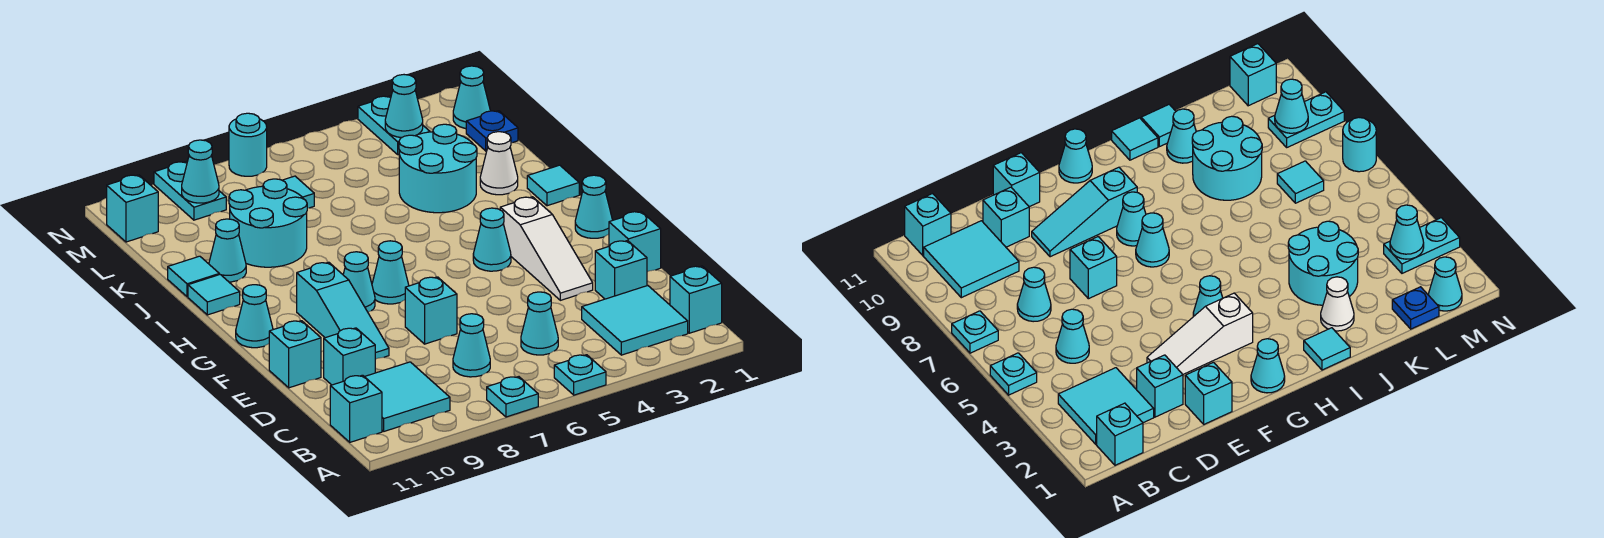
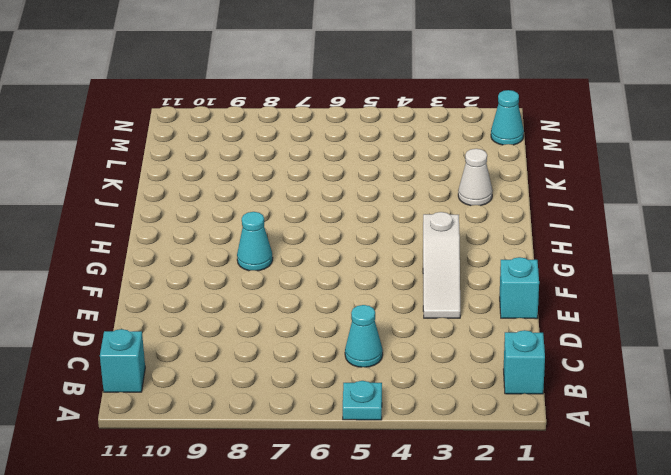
none -> cyan 1x1 plate [487,377,538,417]
none -> cyan 2x2 tile [582,286,688,355]
none -> cyan 2x2 tile [365,362,450,431]
none -> cyan 1x1 cone [453,314,490,377]

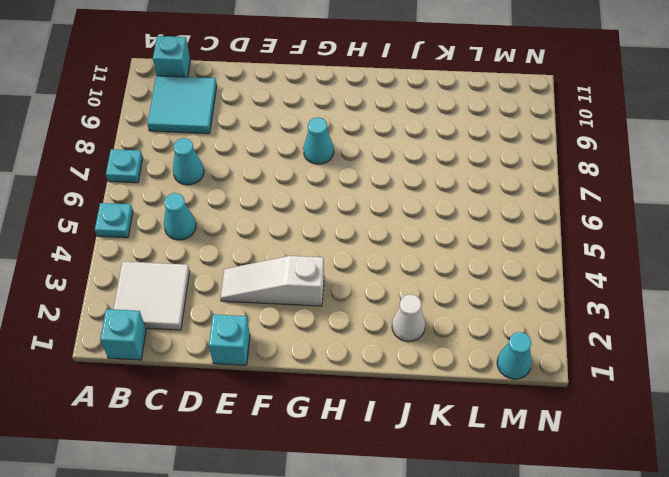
white 2x2 tile [114,261,190,330] -> cyan 2x2 tile [582,286,688,355]
none -> cyan 1x1 brick [595,241,647,299]
none -> cyan 1x1 brick [324,328,375,385]
none -> cyan 1x1 brick [405,277,457,344]
none -> cyan 1x3 slope [297,262,389,359]

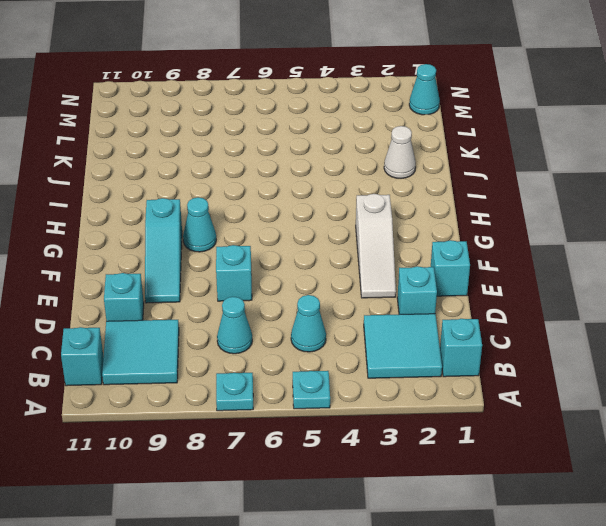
none -> cyan 1x1 brick [269,321,321,388]
none -> cyan 1x1 cone [575,175,612,238]
none -> cyan 1x1 cone [473,208,511,271]
none -> cyan 1x1 cone [372,241,409,304]

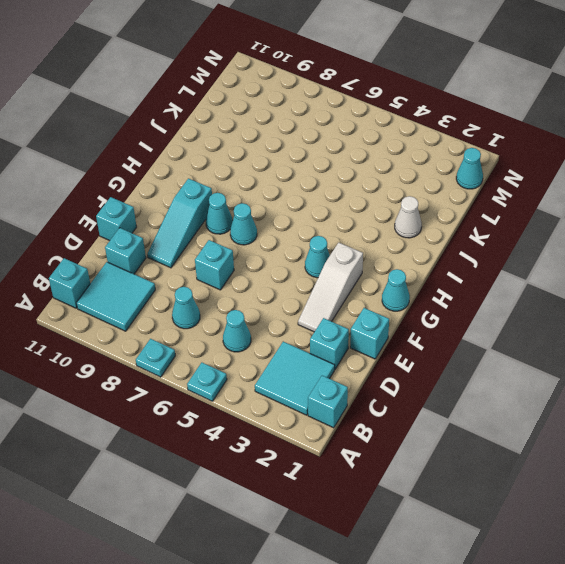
none -> cyan 1x1 cone [236,285,273,348]
none -> cyan 1x1 tile [527,165,579,206]
none -> cyan 1x1 tile [188,274,240,315]
none -> cyan 2x2 round brick [399,124,477,213]

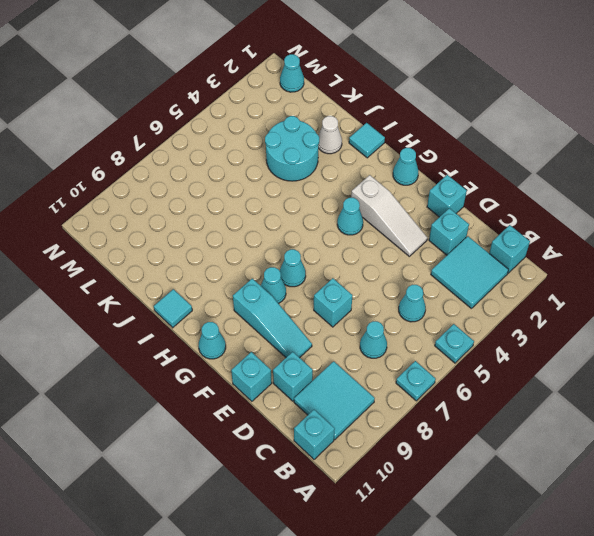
none -> cyan 2x2 round brick [229,179,307,267]
none -> cyan 1x1 cone [209,219,246,282]
none -> cyan 1x1 tile [168,256,219,297]
none -> blue 1x1 plate [466,111,518,151]

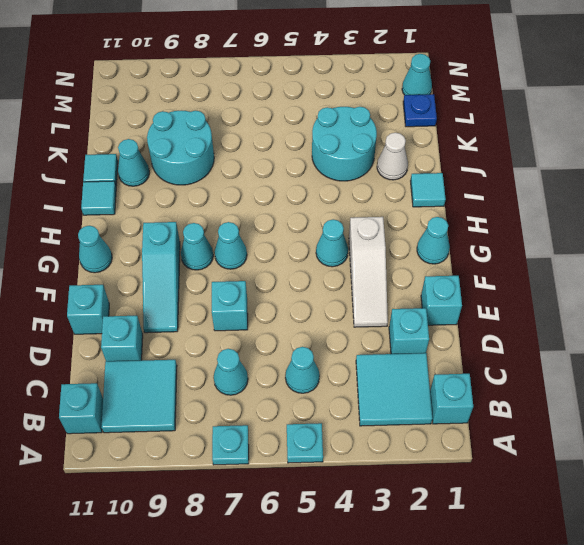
none -> cyan 1x1 tile [282,176,314,208]
none -> cyan 1x2 plate [358,96,430,155]
none -> cyan 1x2 plate [154,162,226,220]
none -> cyan 1x1 brick [107,175,158,242]

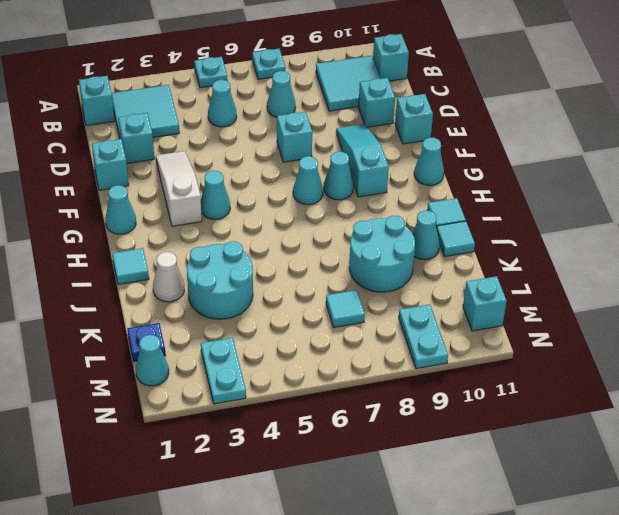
none -> cyan 1x1 round brick [229,113,267,176]
none -> cyan 1x1 cone [385,75,423,138]
none -> cyan 1x1 cone [182,140,219,203]

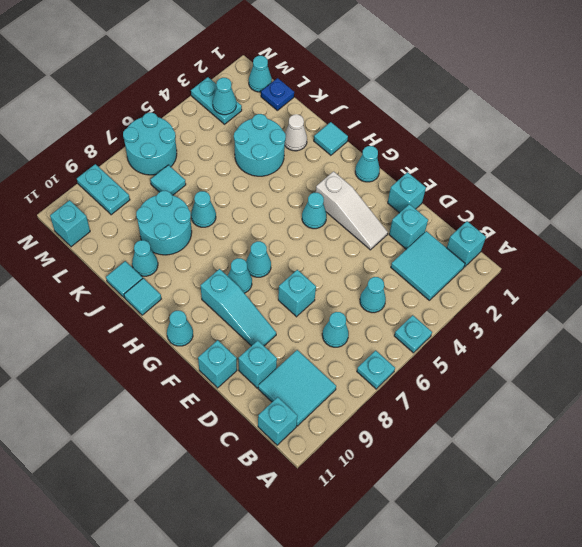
cyan 1x1 cone [191,191,216,227] -> cyan 1x1 cone moved to [182,140,219,203]
cyan 2x2 round brick [123,113,177,175] -> cyan 1x1 round brick [229,113,267,176]

